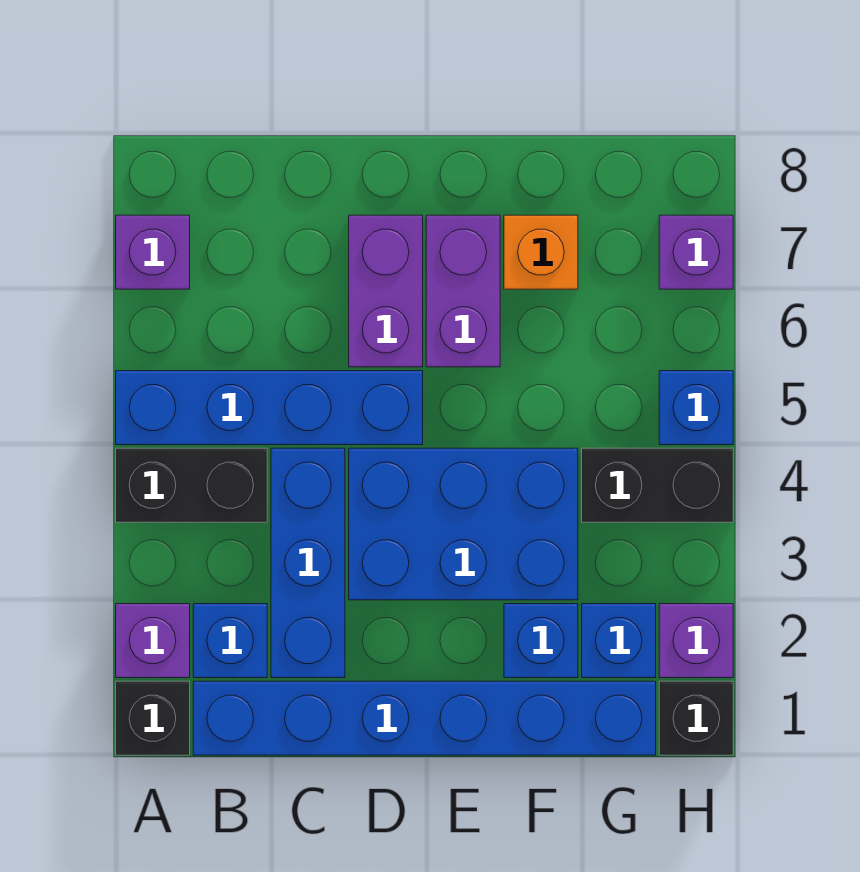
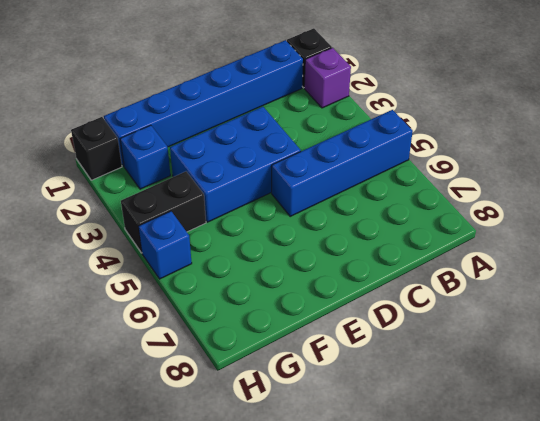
none -> black 1x2 brick [116,448,267,522]
none -> purple 1x1 brick [116,215,190,289]
none -> blue 1x1 brick [193,604,267,678]

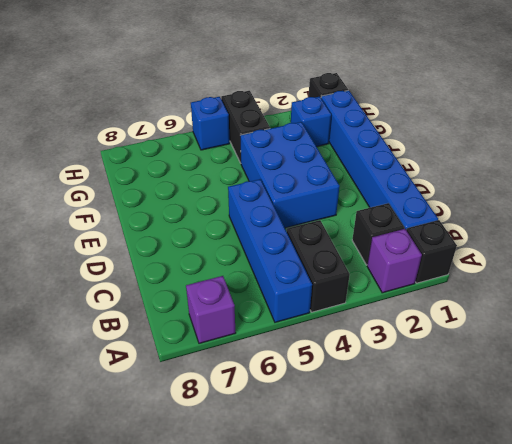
black 1x1 brick [352,203,404,265] -> blue 1x1 brick [193,604,267,678]
none -> blue 1x3 brick [271,448,345,678]
none -> purple 1x2 brick [349,215,423,367]
none -> purple 1x2 brick [426,215,500,367]

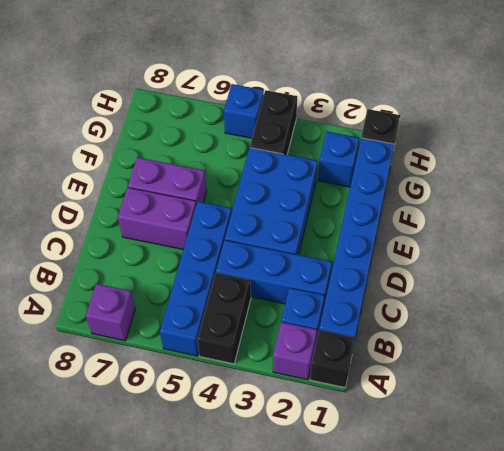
none -> blue 1x1 brick [504,604,578,678]
none -> orange 1x1 brick [504,215,578,289]
none -> purple 1x1 brick [659,604,733,678]

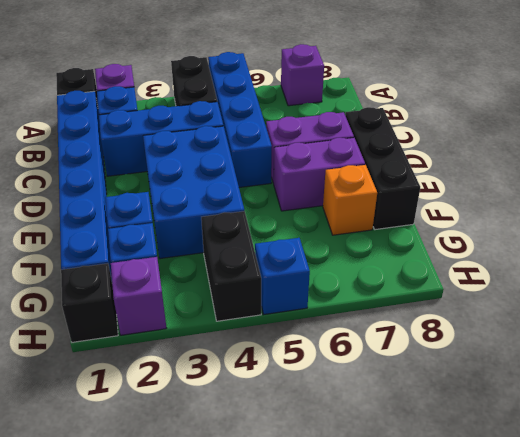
black 1x3 brick [345,107,420,230] -> none
none -> purple 1x1 brick [659,215,733,289]

